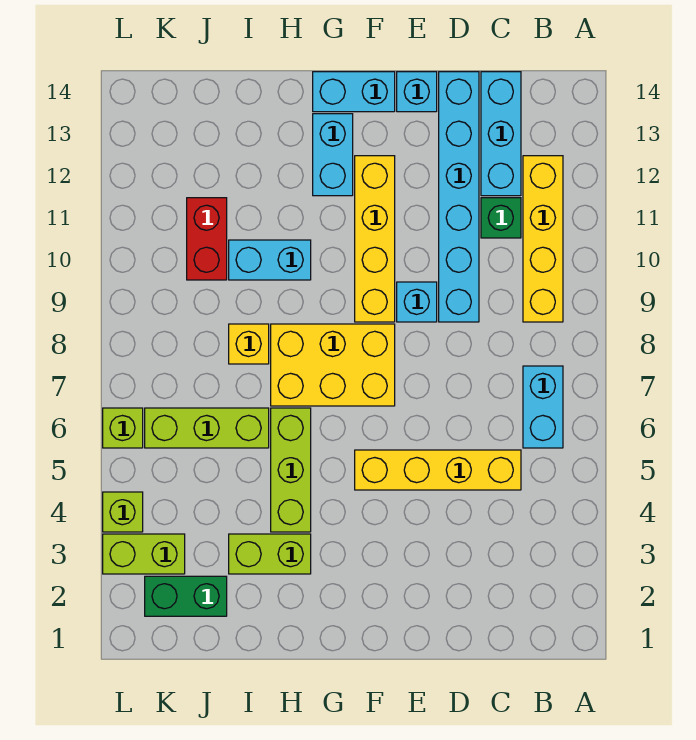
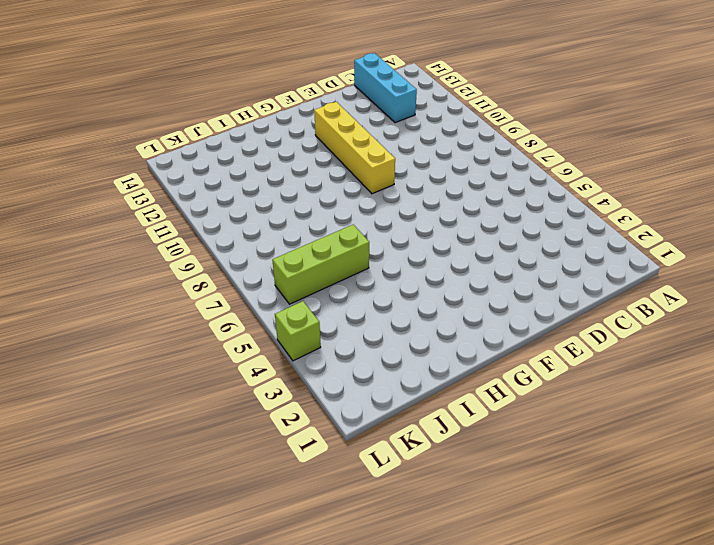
none -> cyan 1x2 brick [523,366,563,448]
none -> yellow 1x4 brick [523,156,563,322]
none -> yellow 1x4 brick [355,450,521,490]

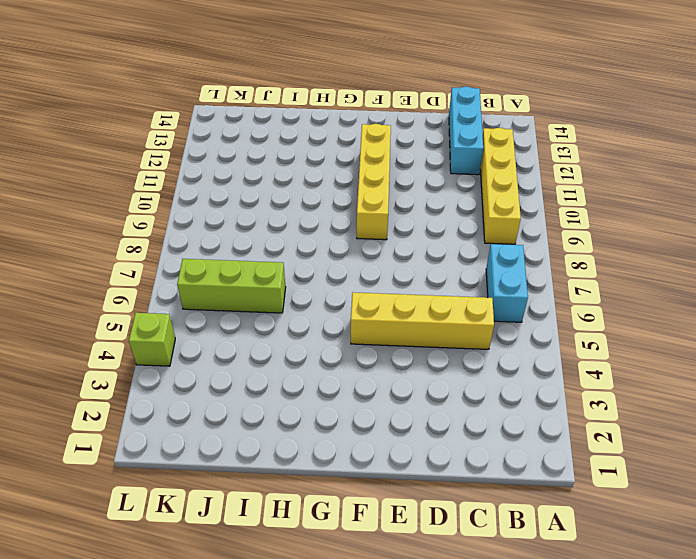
none -> green 1x1 brick [481,198,521,238]
none -> cyan 1x6 brick [439,72,479,322]
none -> cyan 1x1 brick [397,282,437,322]

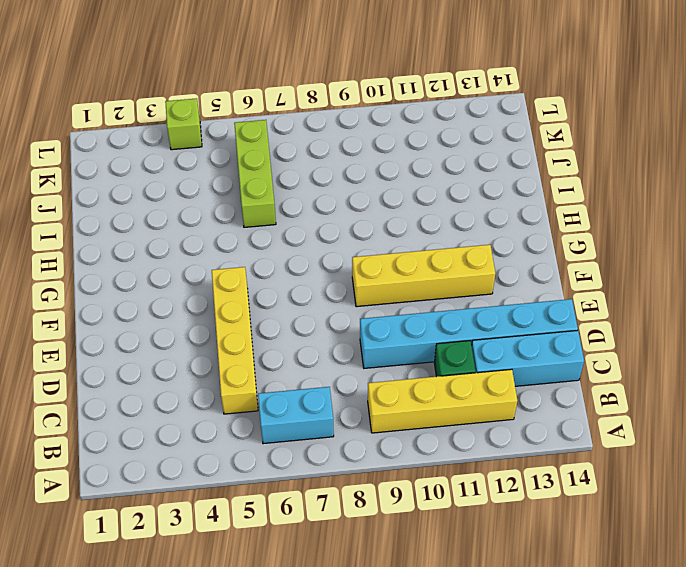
none -> cyan 1x1 brick [397,282,437,322]
none -> cyan 1x1 brick [397,72,437,112]
none -> yellow 2x3 brick [271,324,395,406]

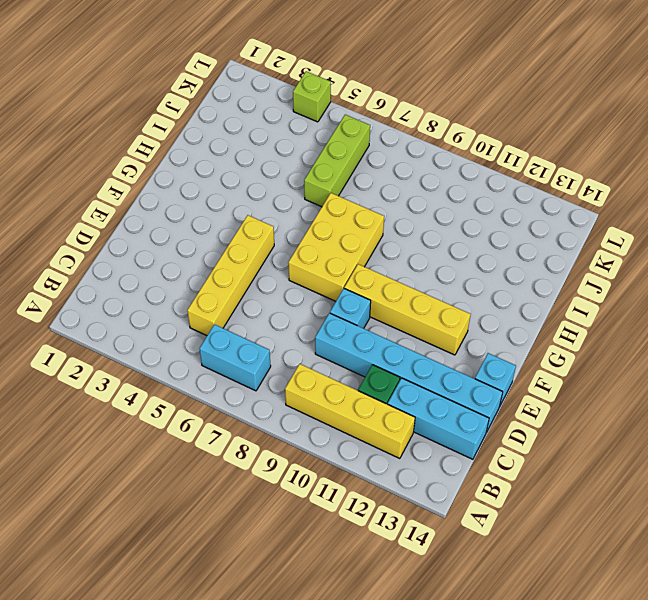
none -> cyan 1x2 brick [313,72,395,112]
none -> cyan 1x2 brick [313,114,353,196]
none -> lime 1x2 brick [229,534,311,574]

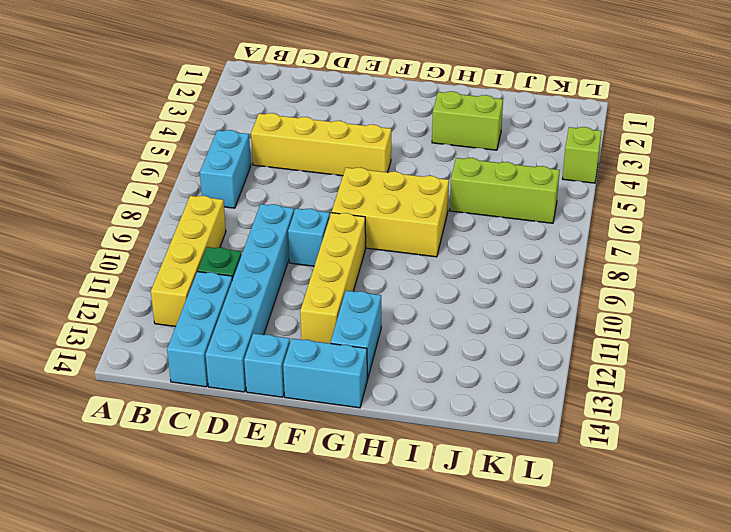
none -> lime 1x3 brick [271,408,311,532]
none -> cyan 1x2 brick [229,240,311,280]
none -> yellow 1x1 brick [229,324,269,364]

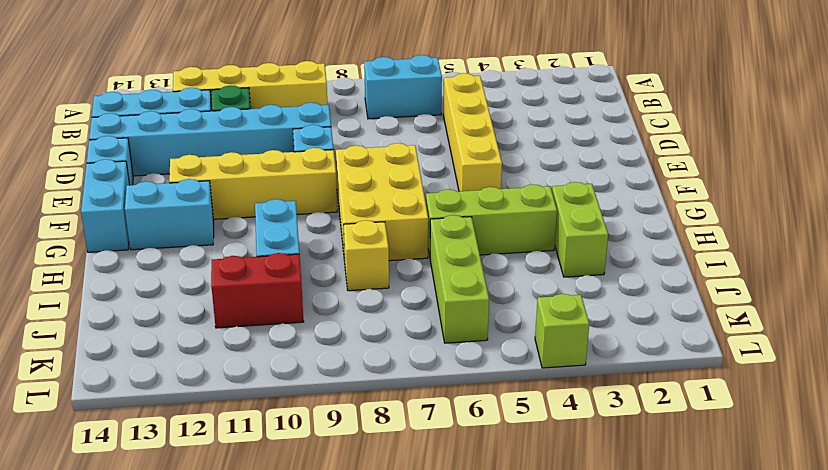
none -> green 1x2 brick [145,576,227,616]
none -> lime 1x2 brick [103,534,185,574]
none -> lime 1x1 brick [103,408,143,448]

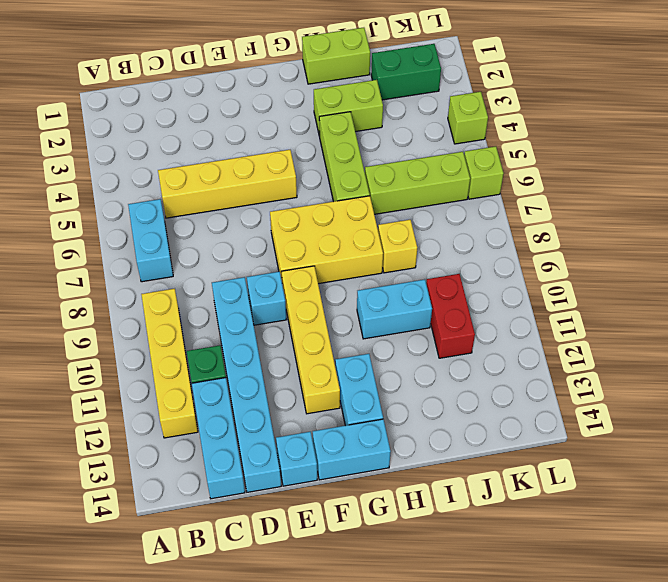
lime 1x2 brick [302,28,370,84] -> lime 1x2 brick moved to [103,534,185,574]

